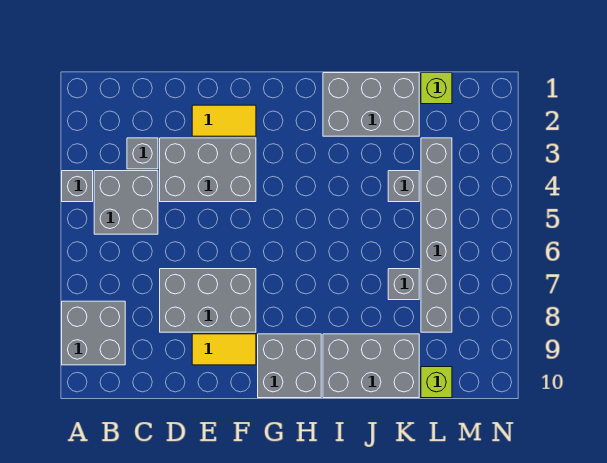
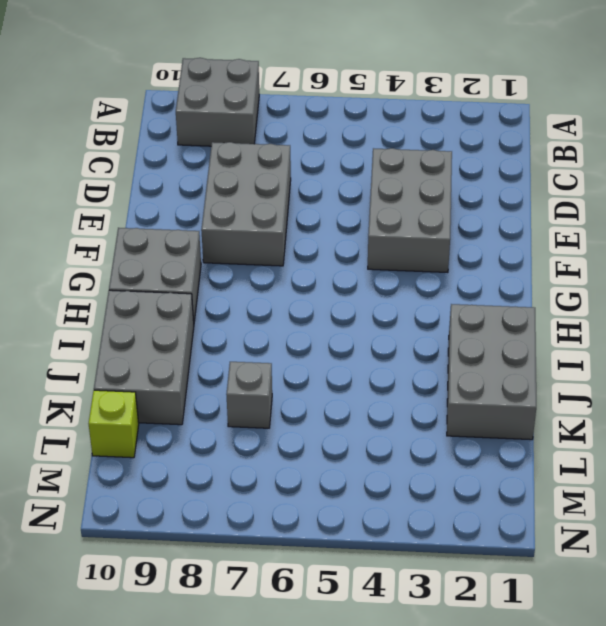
none -> grey 1x1 brick [62,171,93,202]
none -> grey 2x2 brick [94,171,158,234]
none -> grey 1x1 brick [127,138,158,169]

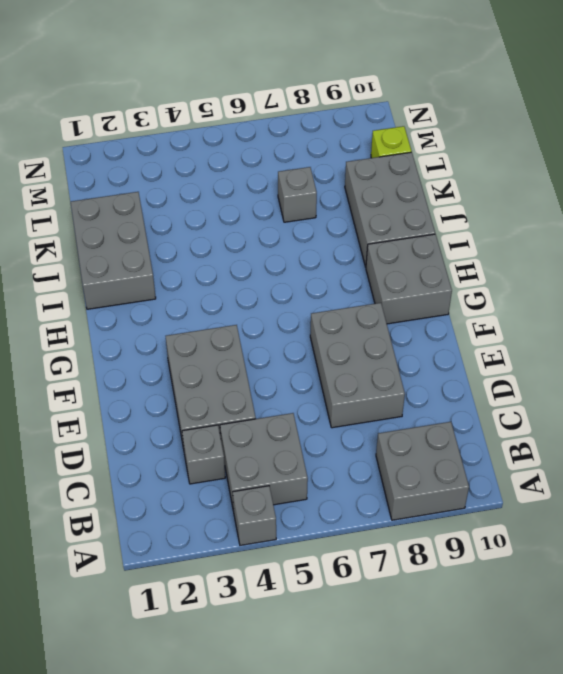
none -> yellow 1x2 tile [192,105,256,136]
none -> yellow 1x2 tile [192,334,256,365]
none -> grey 1x1 brick [388,171,419,202]

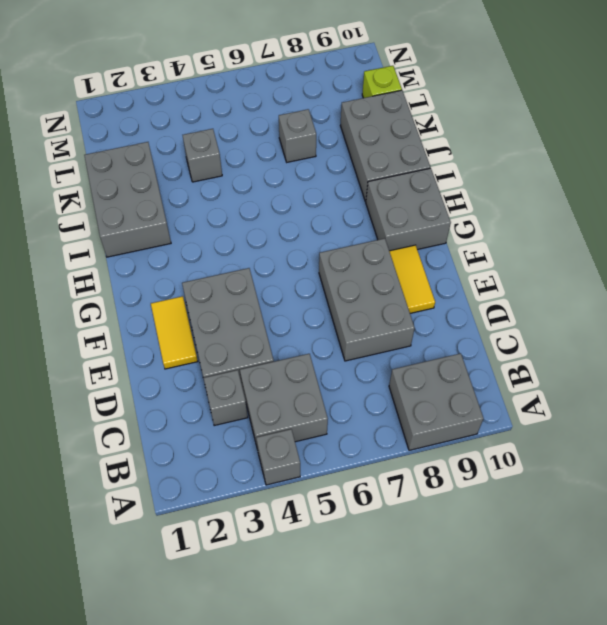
none -> lime 1x1 brick [421,73,452,104]
none -> grey 1x6 brick [421,138,452,332]

